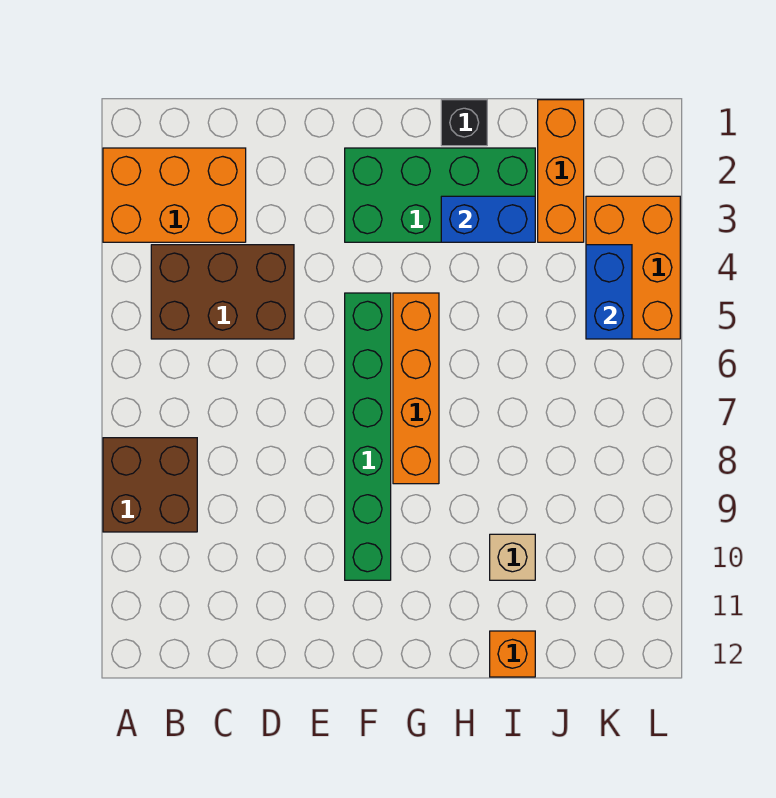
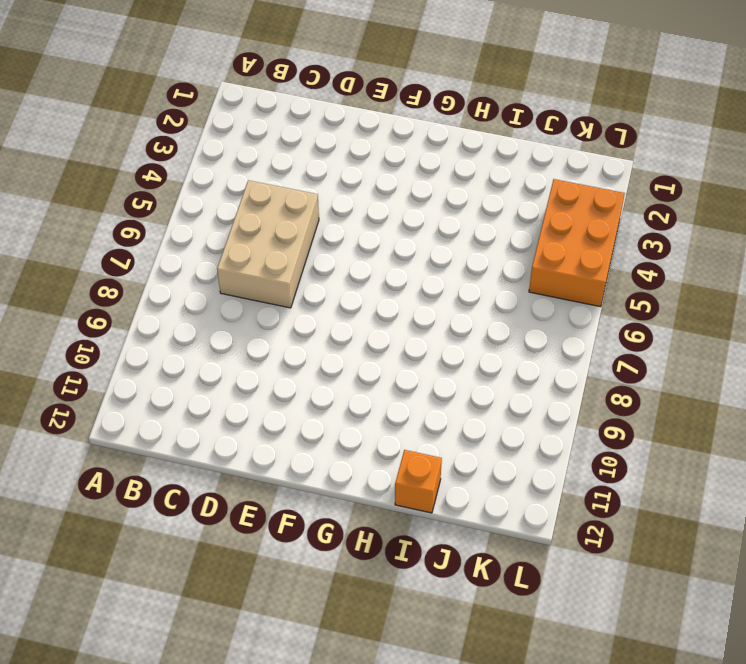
tan 2x3 brick [217,180,319,308] -> brown 2x3 brick [151,245,294,339]
none -> orange 2x3 brick [103,148,246,242]
none -> brown 2x2 brick [103,438,197,532]
none -> green 2x4 brick [345,148,535,242]

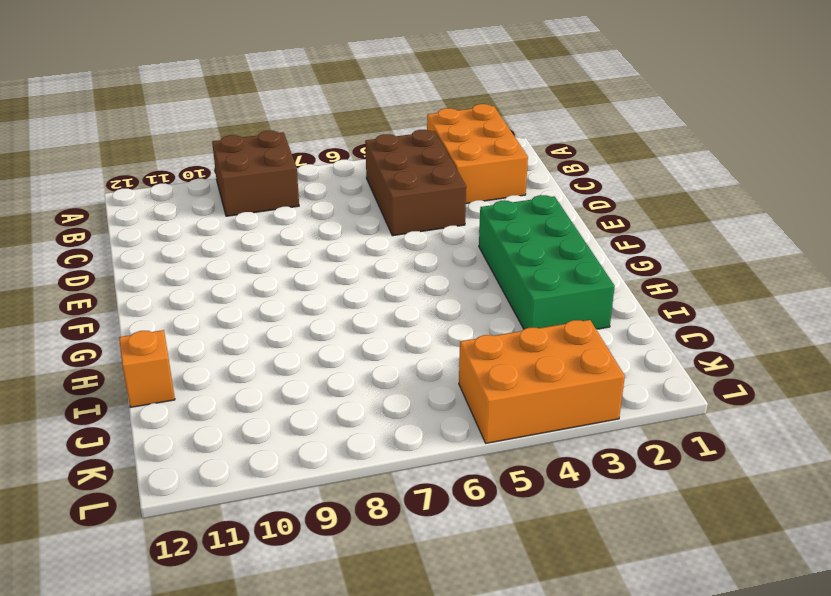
none -> green 1x6 brick [345,293,391,580]
none -> orange 1x4 brick [393,293,439,484]
none -> black 1x1 brick [441,100,487,146]

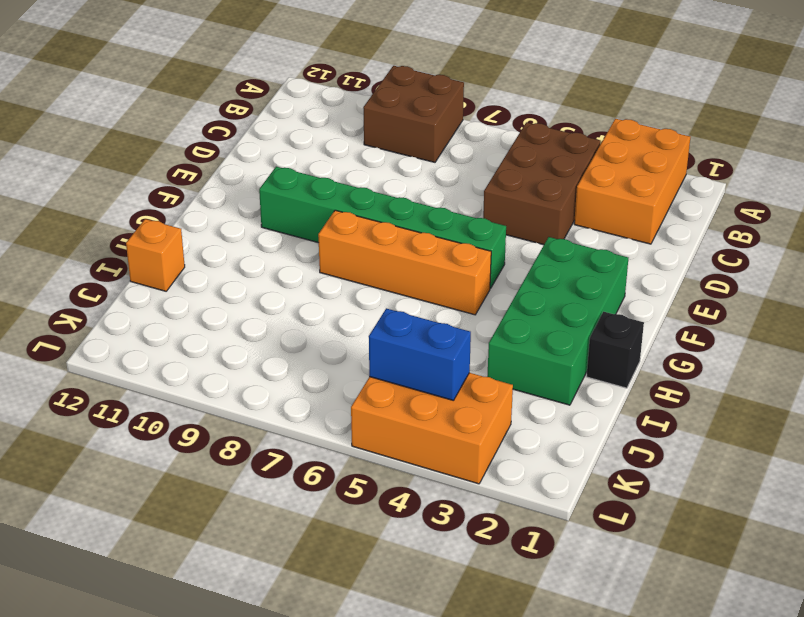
none -> tan 1x1 brick [490,534,535,580]
none -> orange 1x3 brick [538,100,584,242]
none -> blue 1x2 brick [441,196,535,242]

